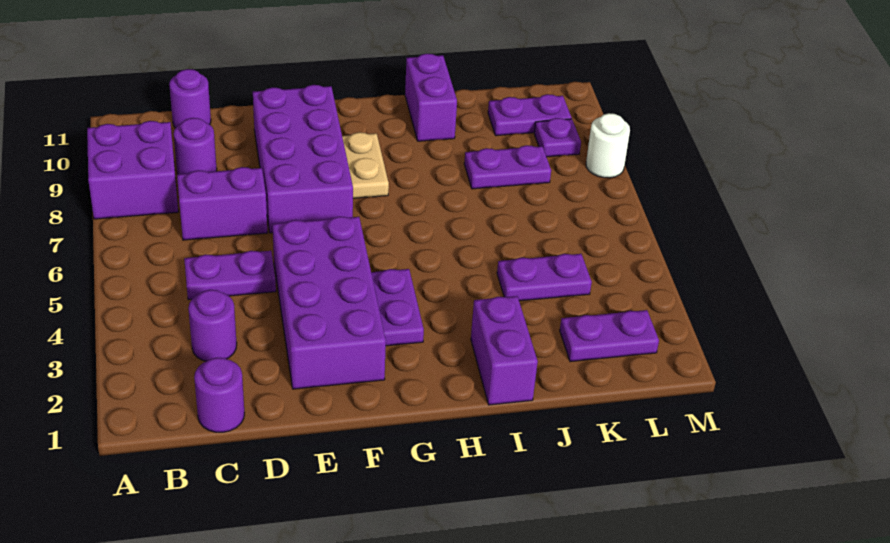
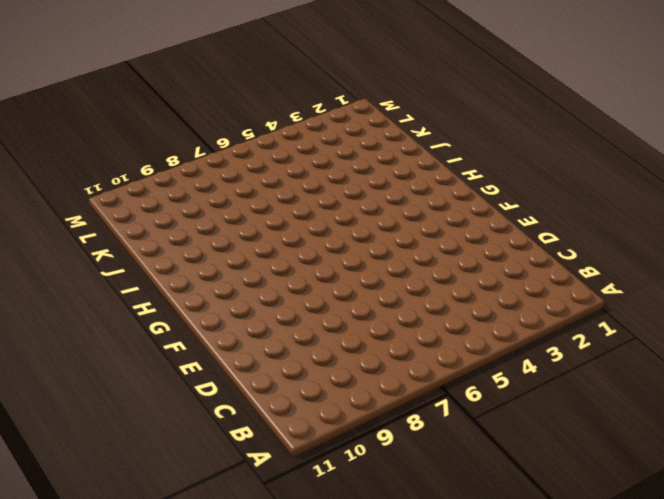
none -> purple 2x2 brick [87,121,178,219]
none -> purple 1x1 round brick [194,357,245,432]
none -> purple 1x1 round brick [188,290,237,361]

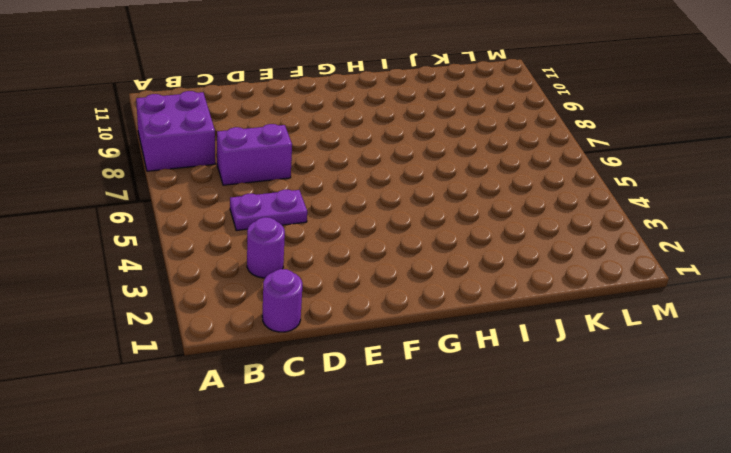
none -> purple 1x1 round brick [174,118,217,174]
none -> purple 1x1 round brick [169,69,211,128]
none -> purple 2x4 brick [273,216,386,389]

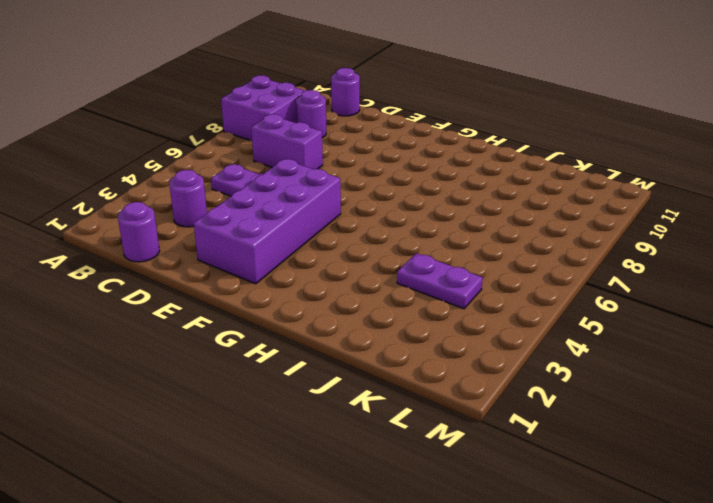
none -> purple 2x4 brick [253,85,353,233]
none -> purple 1x2 plate [371,269,424,346]
none -> tan 1x2 plate [342,132,389,198]

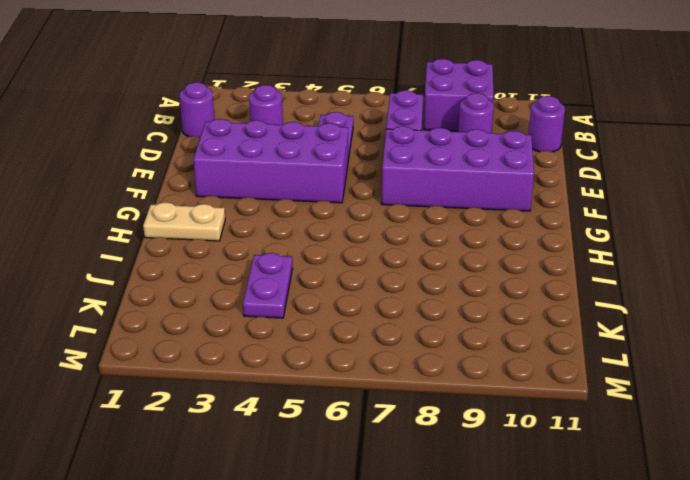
tan 1x2 plate [143,202,225,241] -> tan 1x2 plate moved to [342,132,389,198]
none -> purple 1x2 plate [371,269,424,346]
none -> purple 1x2 brick [471,296,538,405]
none -> purple 1x2 brick [405,54,457,141]

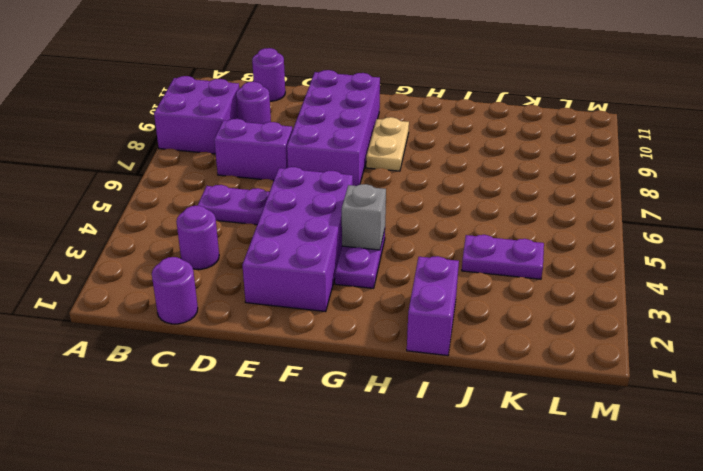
grey 1x1 brick [342,184,386,250] -> none
none -> purple 1x2 brick [405,54,457,141]
none -> purple 1x2 plate [464,145,551,189]
none -> purple 1x2 plate [560,310,659,362]

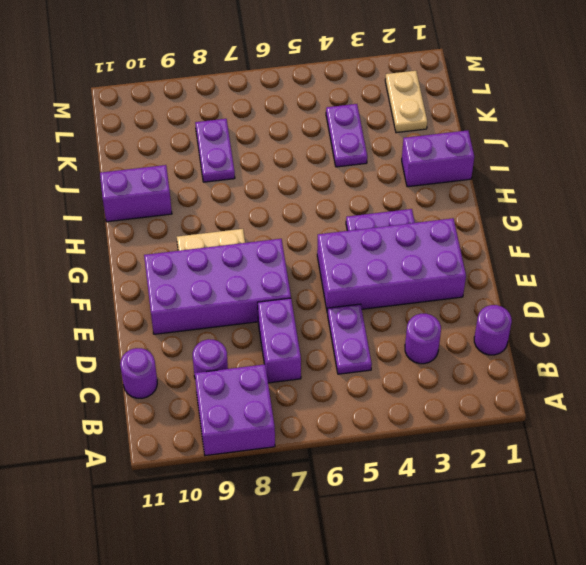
tan 1x2 plate [385,71,427,133] -> purple 1x2 plate [560,310,659,362]
none -> purple 1x2 plate [488,94,572,136]
none -> purple 1x1 plate [534,118,581,157]
none -> white 1x1 round brick [586,113,630,178]

